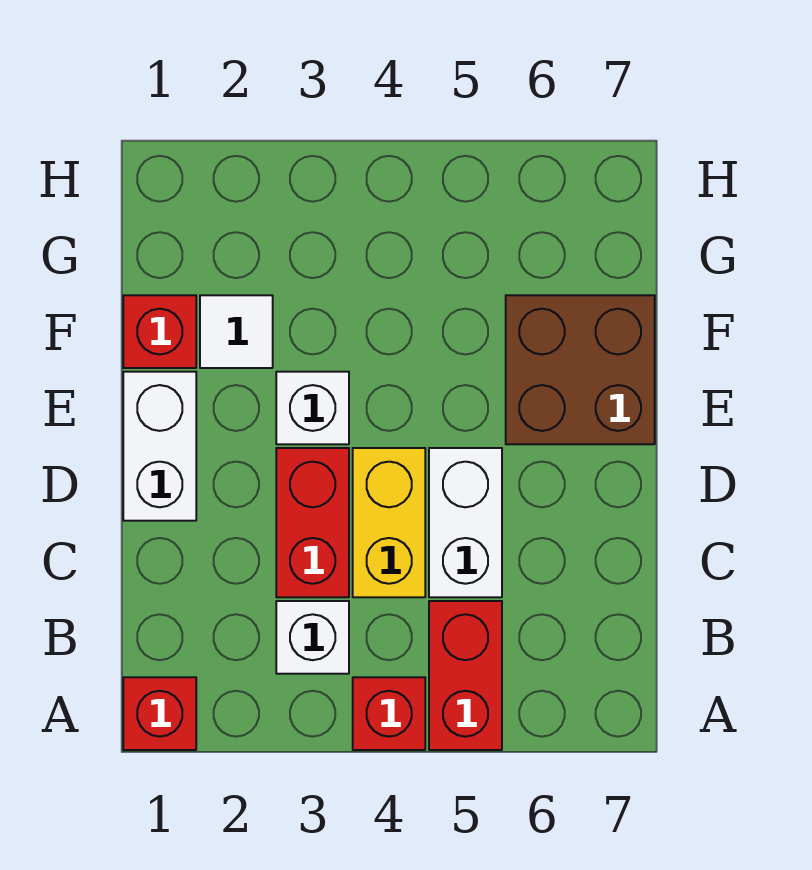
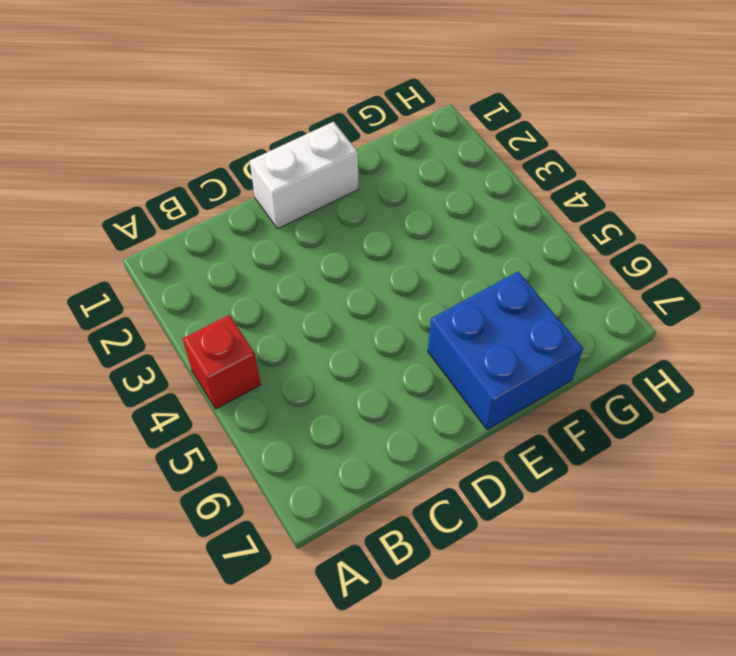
blue 2x2 brick [428,272,583,430] -> brown 2x2 brick [506,295,655,444]
none -> red 1x1 brick [123,677,196,750]
none -> red 1x2 brick [429,601,502,750]
none -> white 1x1 brick [276,601,349,674]

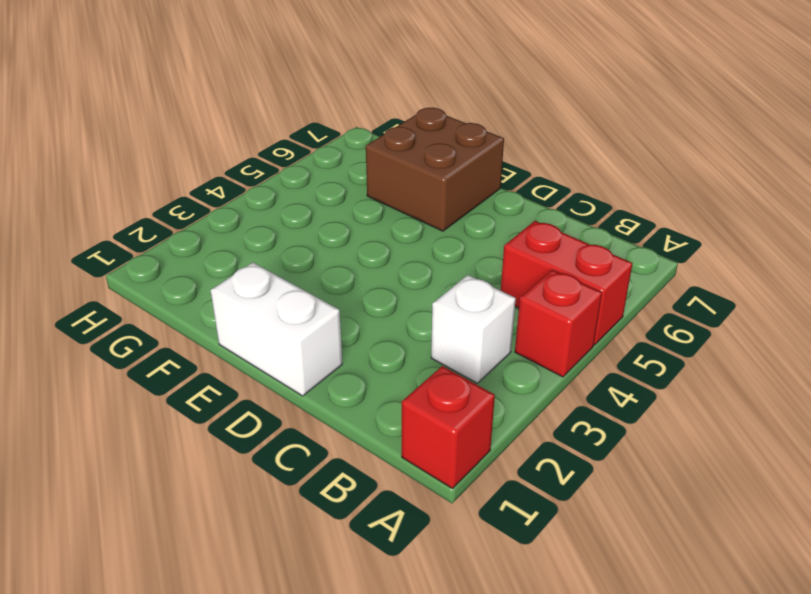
none -> red 1x2 brick [276,448,349,597]
none -> yellow 1x2 brick [353,448,425,597]
none -> white 1x2 brick [429,448,502,597]

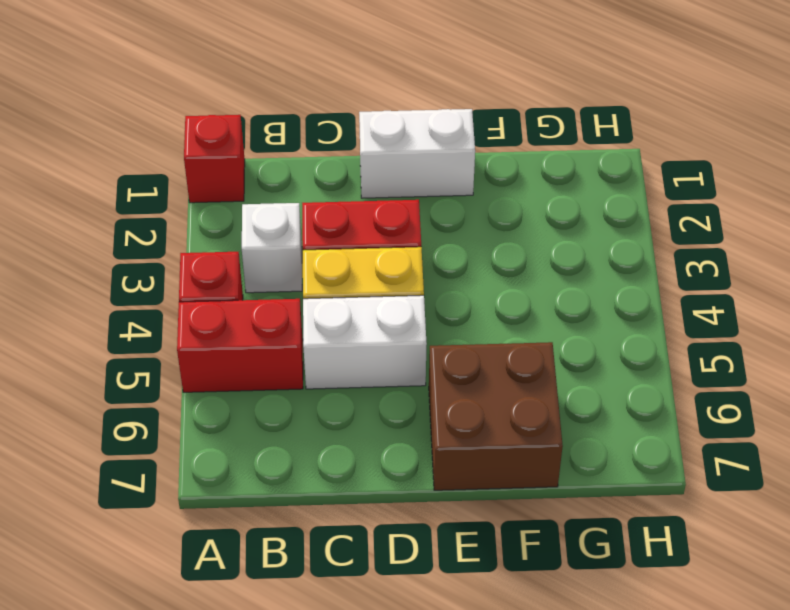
none -> white 1x1 brick [276,372,349,444]
none -> red 1x1 brick [123,295,196,368]
none -> white 1x1 tile [200,295,273,368]

